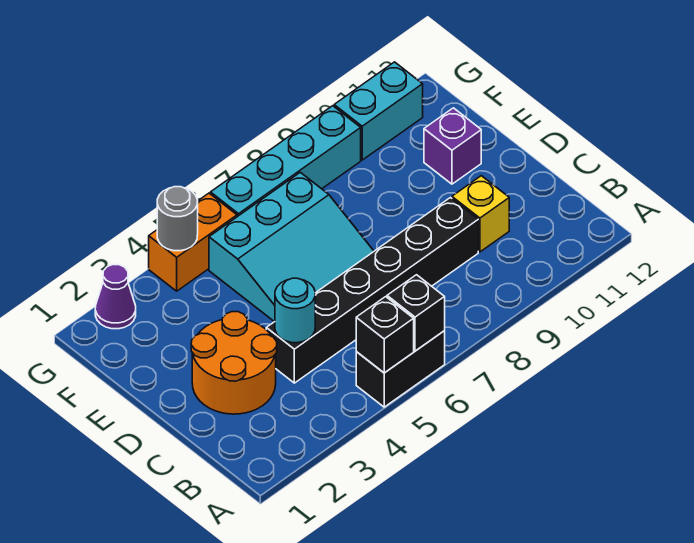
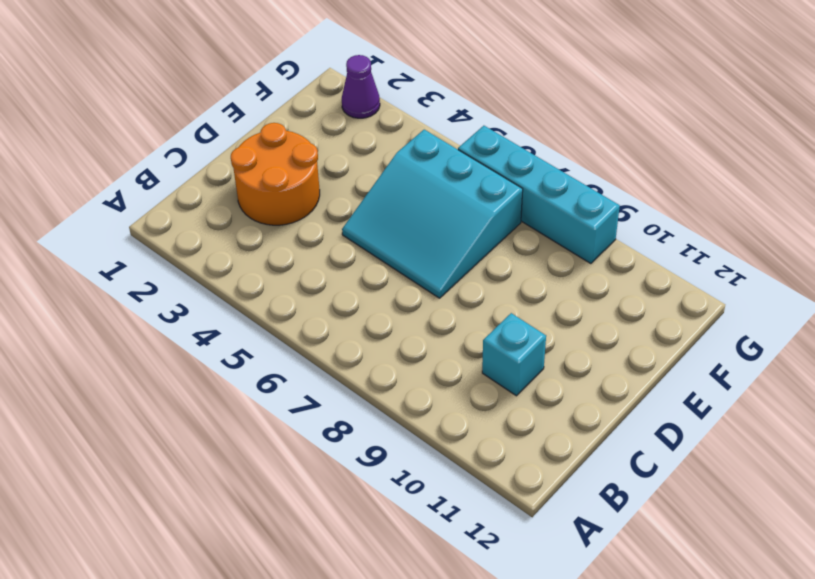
cyan 1x1 brick [482,313,546,396] -> yellow 1x1 brick [452,176,509,252]
none -> black 1x2 brick [356,331,445,407]
none -> black 1x6 brick [266,198,478,383]
none -> purple 1x1 brick [424,108,481,184]

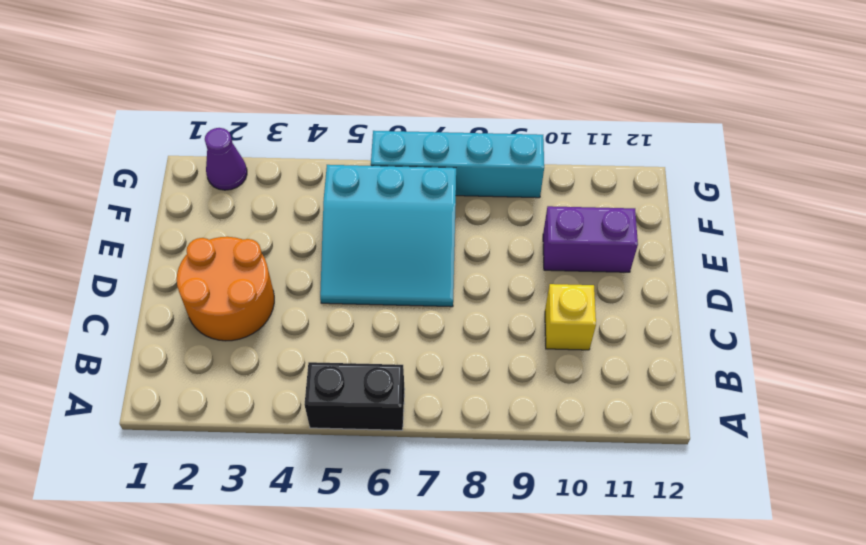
purple 1x2 brick [543,206,638,272] -> purple 1x1 brick [424,108,481,184]
none -> black 1x6 brick [266,198,478,383]
none -> orange 1x2 brick [149,193,237,291]
none -> cyan 1x2 brick [334,62,423,160]

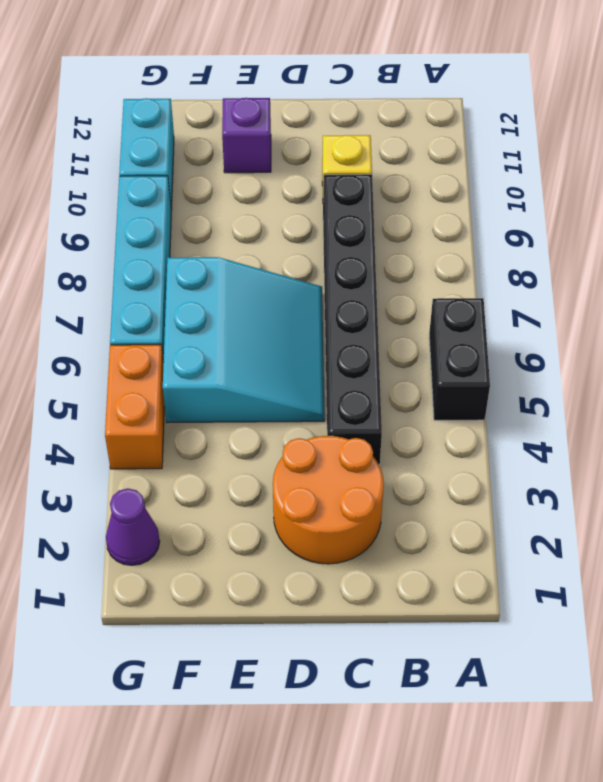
none -> black 1x1 brick [356,297,414,373]
none -> black 1x1 brick [387,275,445,351]
none -> cyan 1x1 round brick [275,278,315,343]

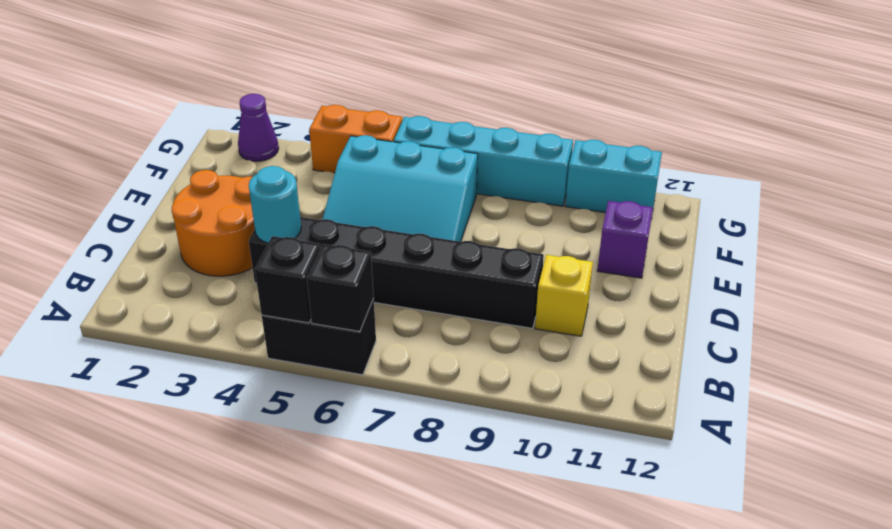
none -> grey 1x1 round brick [157,187,198,251]

